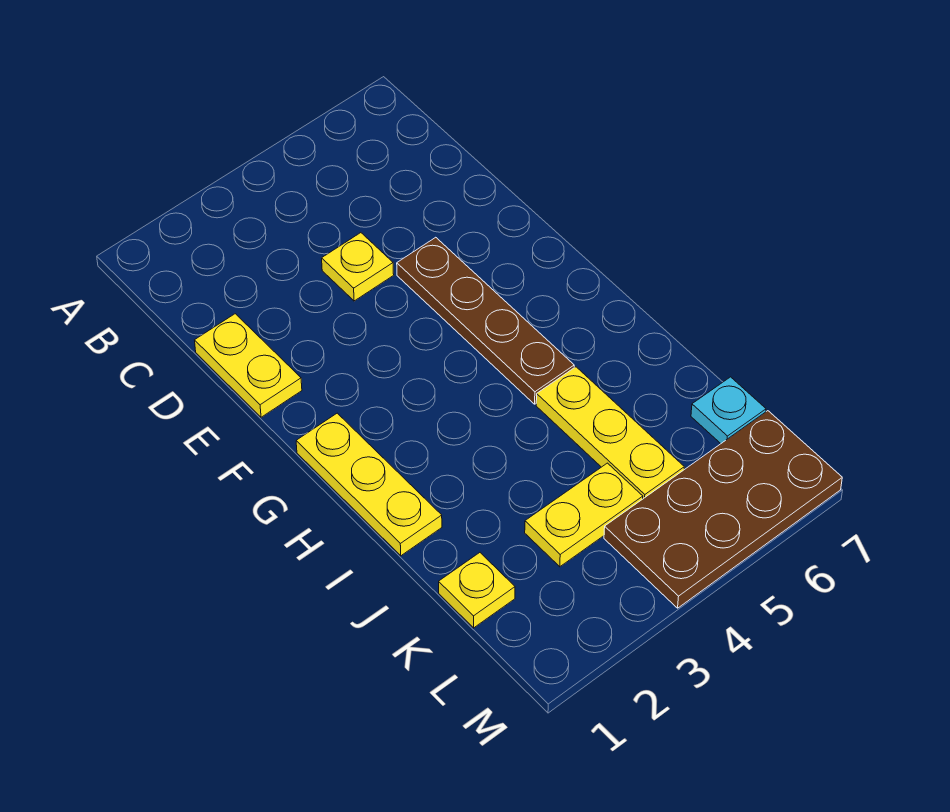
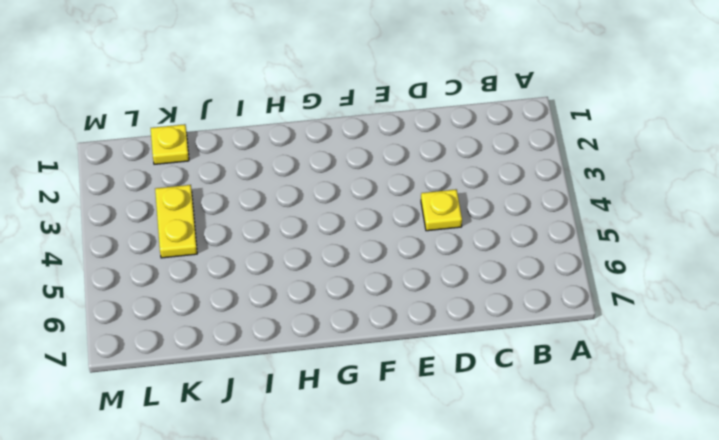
none -> yellow 1x2 plate [195,314,302,417]
none -> brown 1x4 plate [397,237,574,404]

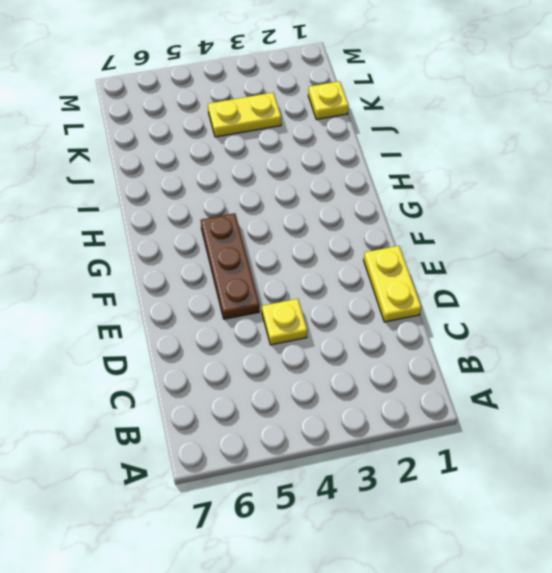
brown 1x3 plate [201,213,260,319] -> brown 1x4 plate [397,237,574,404]
none -> yellow 1x3 plate [296,413,442,556]
none -> yellow 1x3 plate [536,367,684,499]

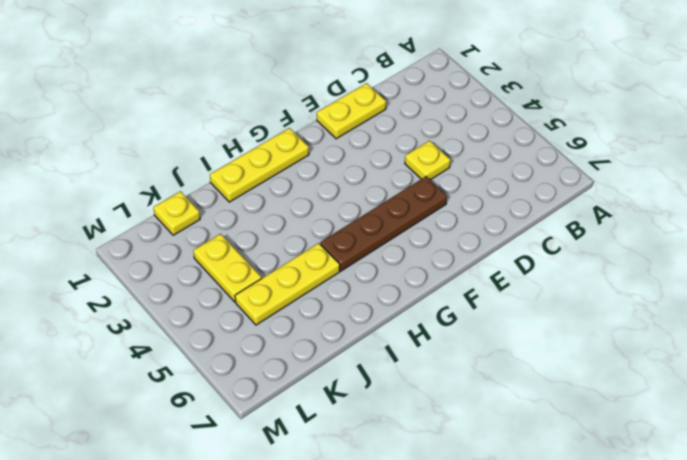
none -> cyan 1x1 plate [691,377,766,443]
none -> brown 2x4 plate [604,411,842,608]

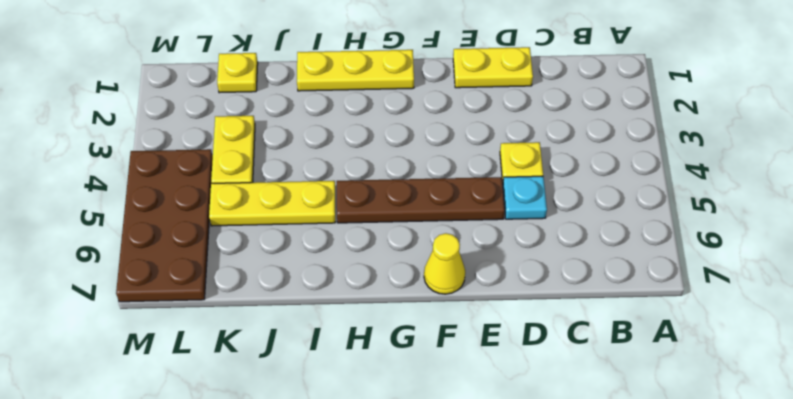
cyan 1x1 plate [503,176,547,219] -> cyan 1x1 plate moved to [691,377,766,443]
yellow 1x1 cone [424,233,465,294] -> none

